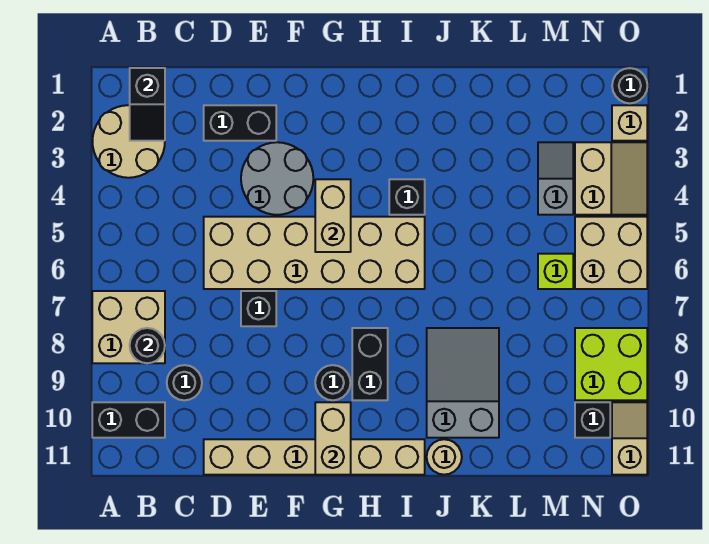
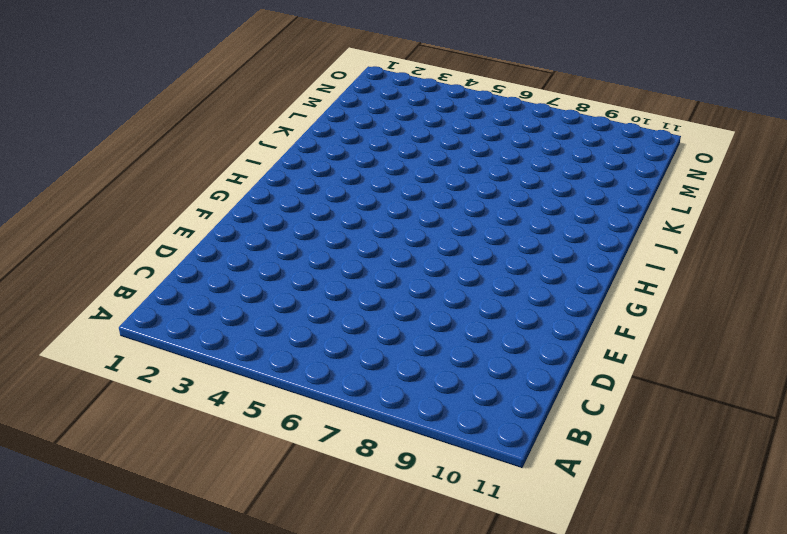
none -> tan 2x2 round brick [92,105,165,178]
none -> tan 2x2 brick [92,291,165,363]
none -> black 1x2 brick [92,402,165,438]

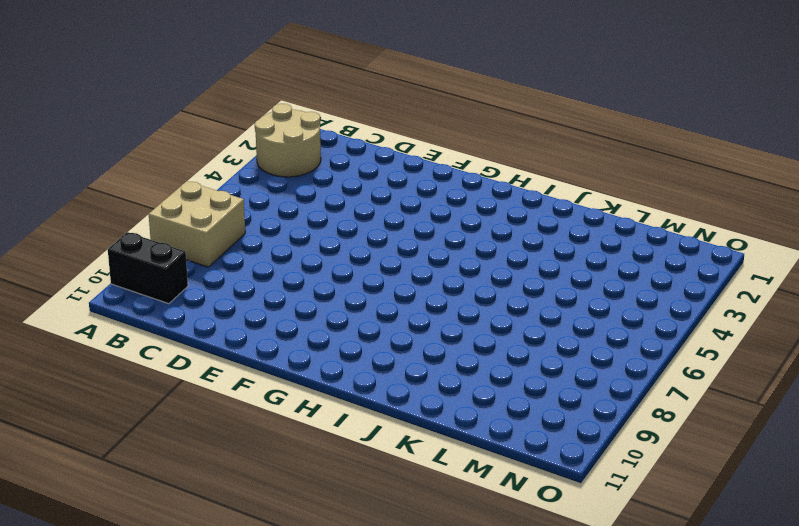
none -> black 1x1 round brick [167,365,202,400]
none -> black 1x2 brick [204,105,276,141]
none -> tan 2x6 brick [204,217,425,289]

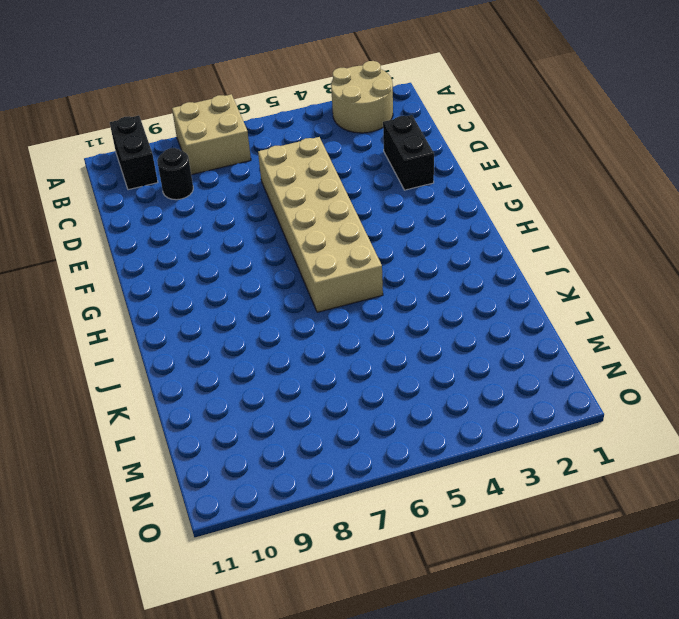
none -> tan 1x6 brick [204,439,425,475]
none -> grey 2x2 round brick [241,142,313,215]
none -> black 1x1 brick [241,291,276,326]

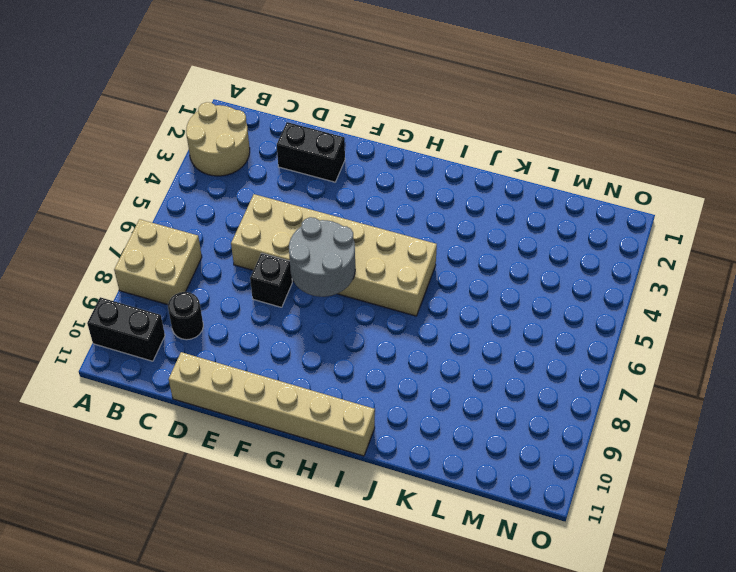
grey 2x2 round brick [289,217,355,297] -> grey 2x2 round brick moved to [241,142,313,215]
none -> black 1x1 round brick [315,365,350,400]
none -> black 1x2 brick [352,328,388,400]
none -> black 1x1 brick [389,179,425,215]

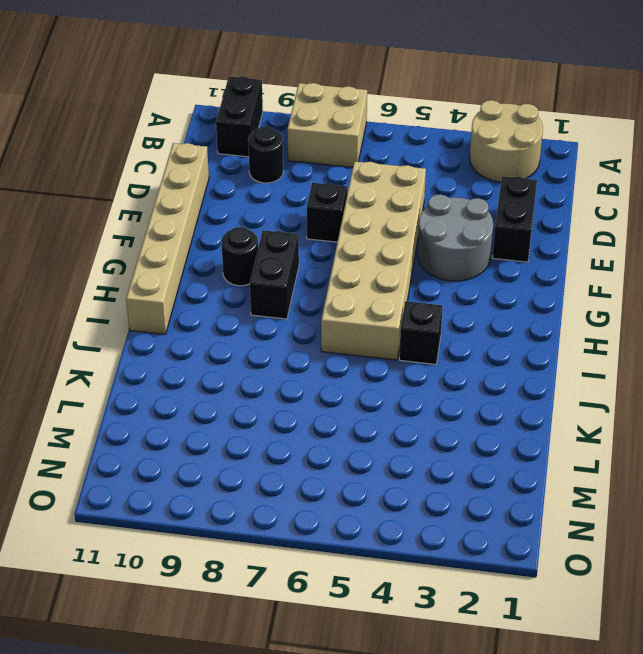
black 1x2 brick [250,230,299,319] -> black 1x2 brick turned to [352,328,388,400]
none -> grey 2x3 slope [427,328,499,438]
none -> tan 1x1 round brick [427,439,462,475]
none -> grey 1x2 slope [538,142,573,215]

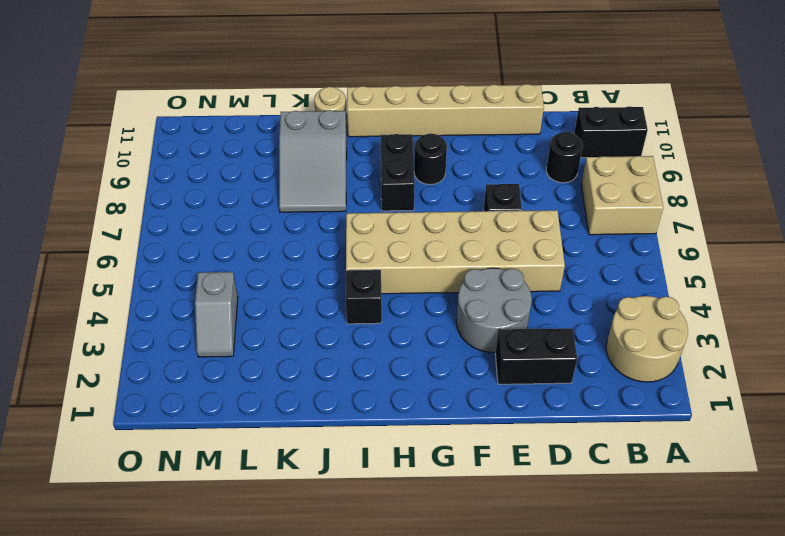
none -> lime 1x1 brick [538,254,573,289]
none -> tan 2x2 slope [575,142,647,215]
none -> tan 2x2 brick [575,217,647,289]

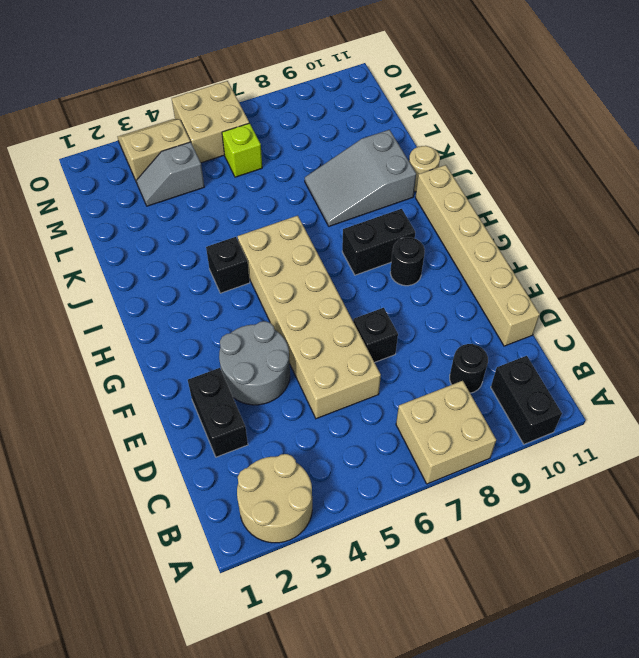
none -> lime 2x2 brick [575,328,647,400]
none -> black 1x1 brick [575,402,610,438]
none -> black 1x1 round brick [612,68,647,103]

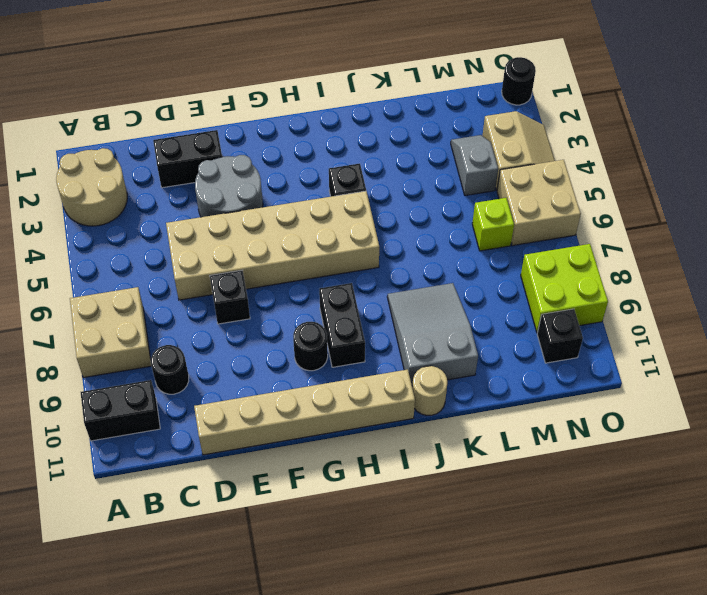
none -> tan 1x1 brick [612,105,647,141]
none -> tan 1x2 slope [612,402,647,475]
none -> black 1x2 slope [130,68,165,141]

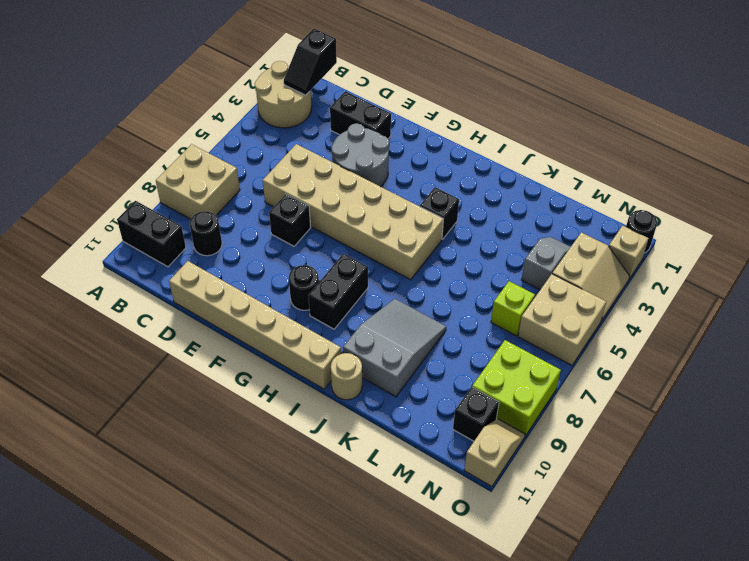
none -> black 1x1 round brick [130,328,165,363]
none -> tan 1x2 brick [315,179,351,252]
none -> tan 1x2 brick [315,402,351,475]

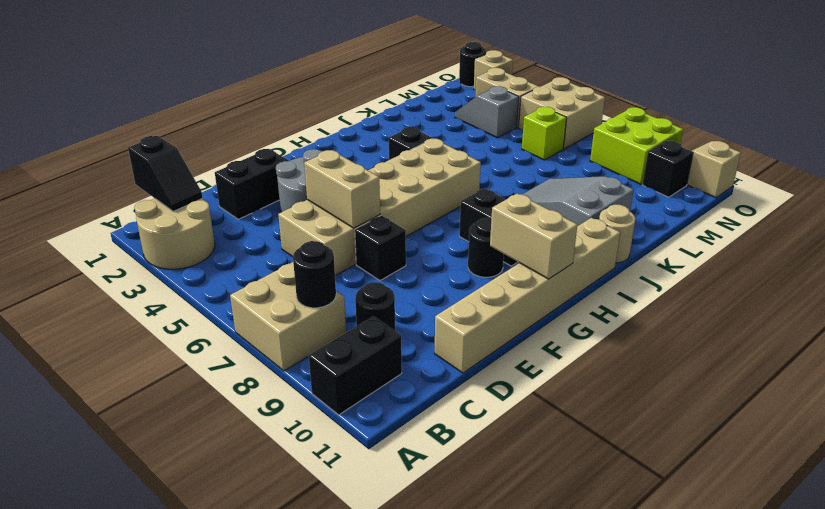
tan 1x2 brick [304,150,380,228] -> tan 1x2 brick moved to [315,179,351,252]

